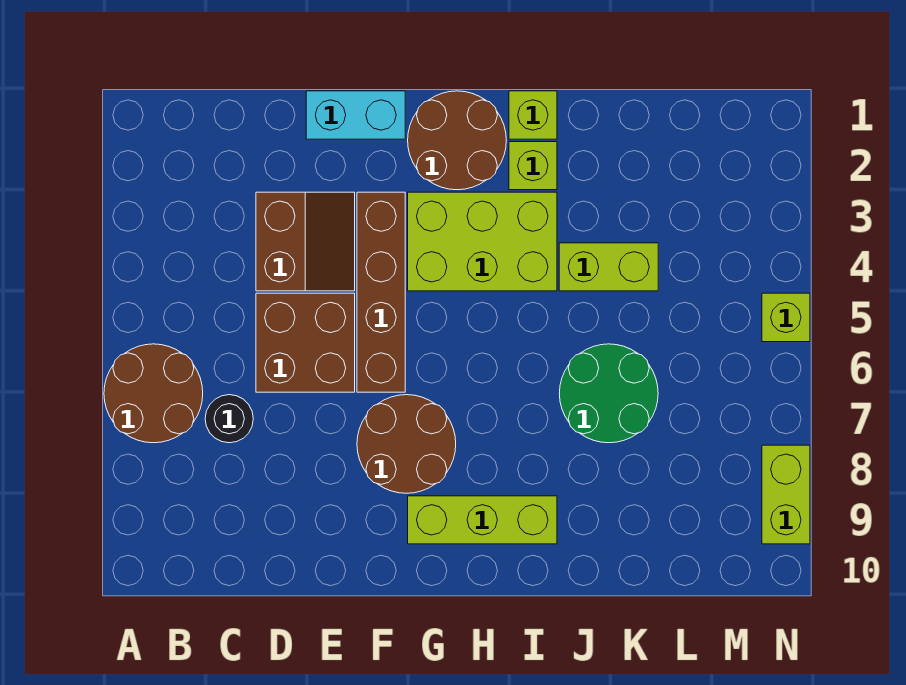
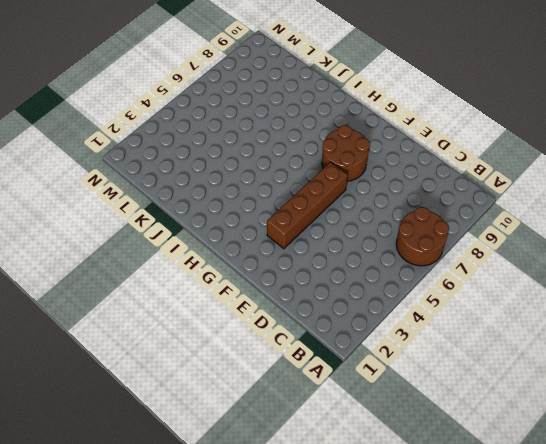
none -> black 1x1 round brick [205,395,253,443]
none -> brown 2x2 slope [256,192,355,291]
none -> brown 2x2 brick [256,293,355,392]

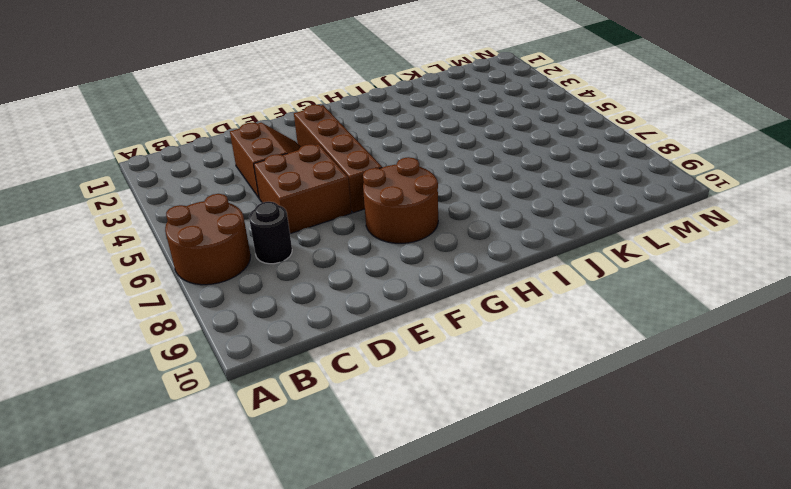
none -> cyan 1x2 brick [306,91,405,139]
none -> brown 2x2 round brick [408,91,506,190]
none -> lime 2x3 brick [408,192,557,291]

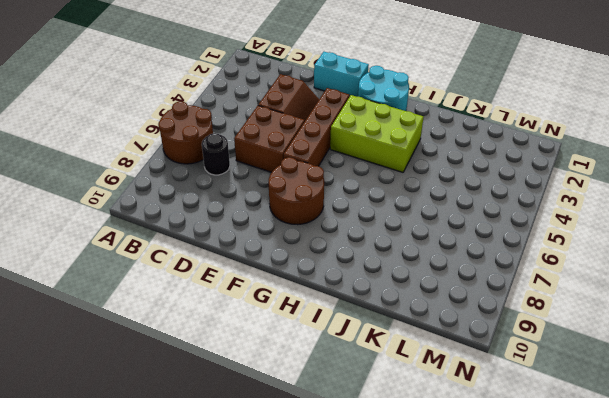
cyan 2x2 round brick [358,66,409,111] -> brown 2x2 round brick [408,91,506,190]
none -> lime 1x3 brick [408,496,557,544]
none -> lime 1x1 brick [509,91,557,139]
none -> lime 1x1 brick [509,142,557,190]

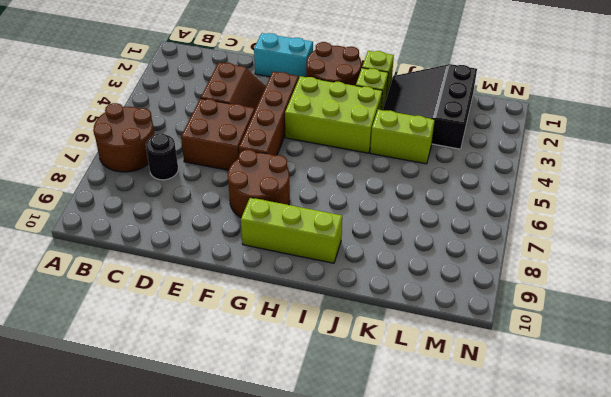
black 3x3 slope [383,64,477,149] -> none
none -> green 2x2 round brick [559,344,658,443]
none -> lime 1x1 brick [762,293,810,342]
none -> lime 1x2 brick [762,445,810,544]

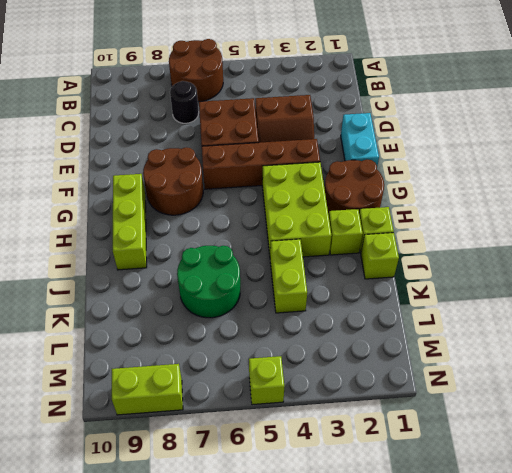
lime 1x1 brick [361,233,399,279] -> none

